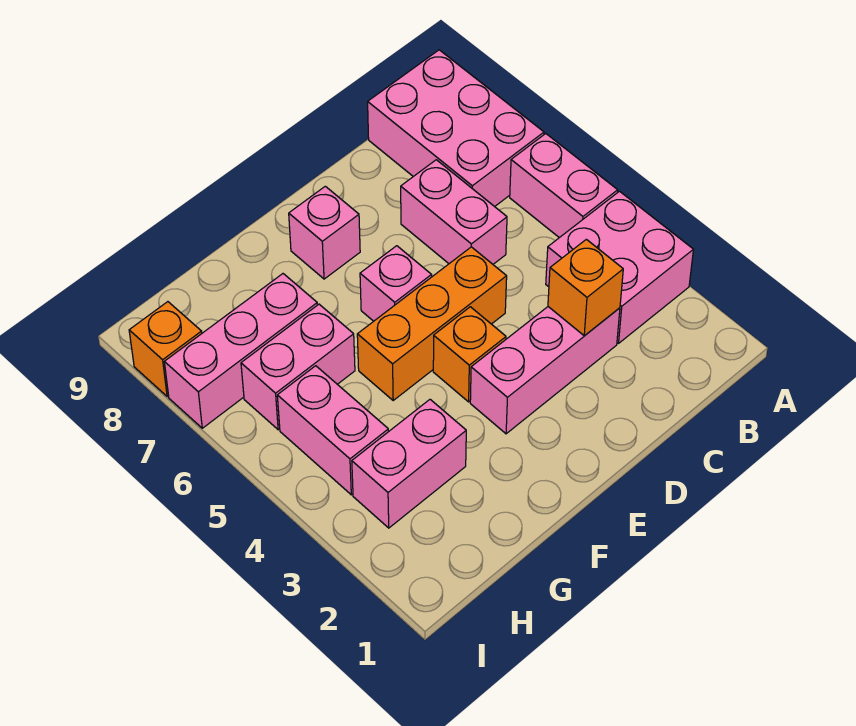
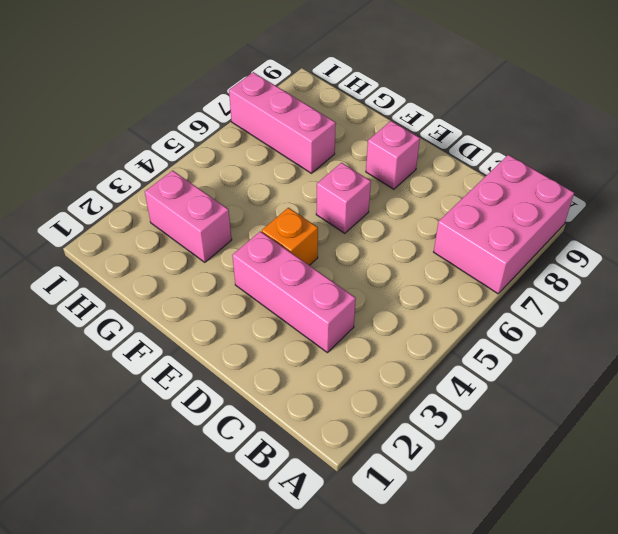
none -> pink 2x2 brick [546,191,693,343]
none -> pink 1x2 brick [510,134,618,238]
none -> pink 1x2 brick [401,160,507,264]

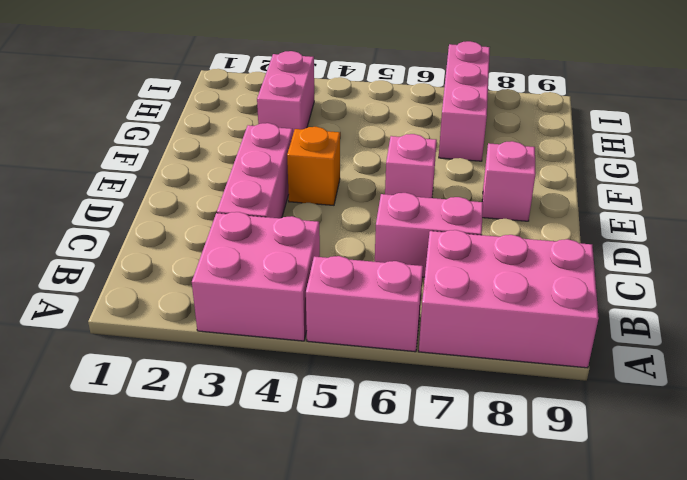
none -> orange 1x3 brick [357,247,507,400]
none -> pink 1x2 brick [241,304,355,430]
none -> pink 1x2 brick [277,366,388,495]

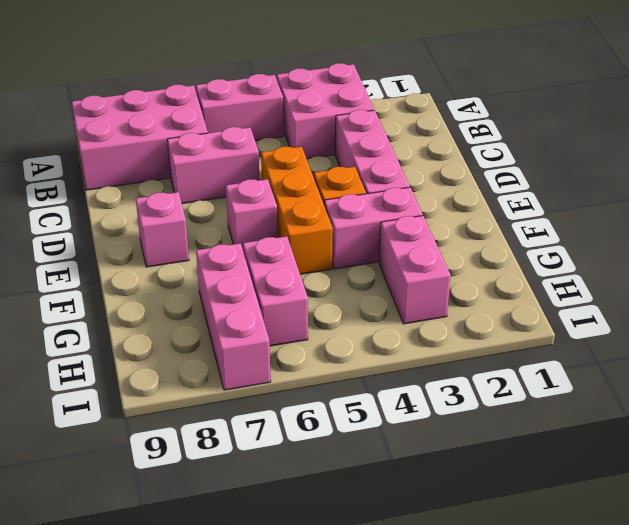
pink 1x2 brick [324,187,423,269] -> pink 1x2 brick moved to [277,366,388,495]
none -> orange 1x1 brick [129,302,202,397]
none -> orange 1x1 brick [548,239,623,336]

